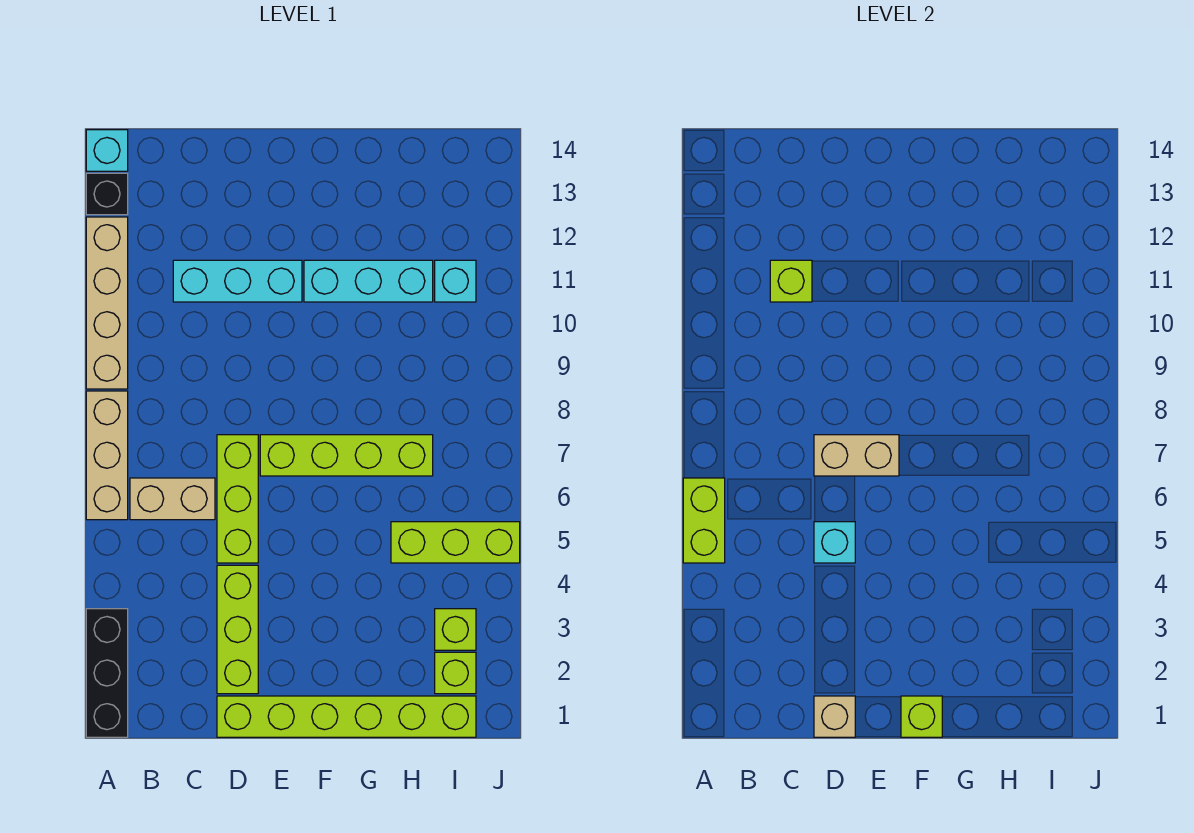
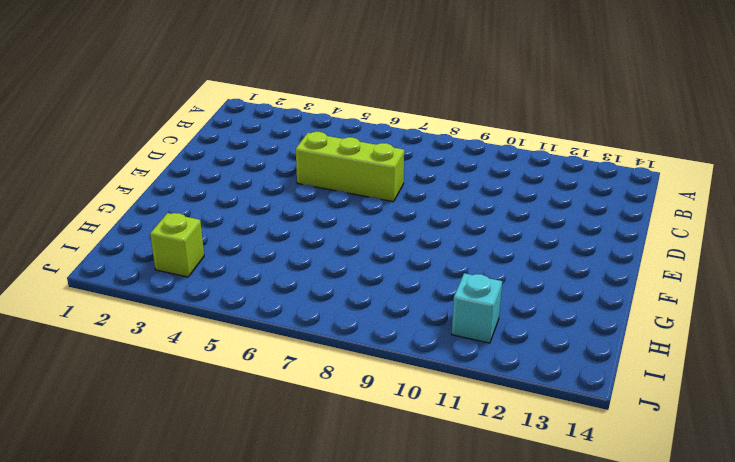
none -> black 1x3 brick [86,609,128,737]
none -> tan 1x3 brick [86,391,128,520]
none -> tan 1x4 brick [86,217,128,389]

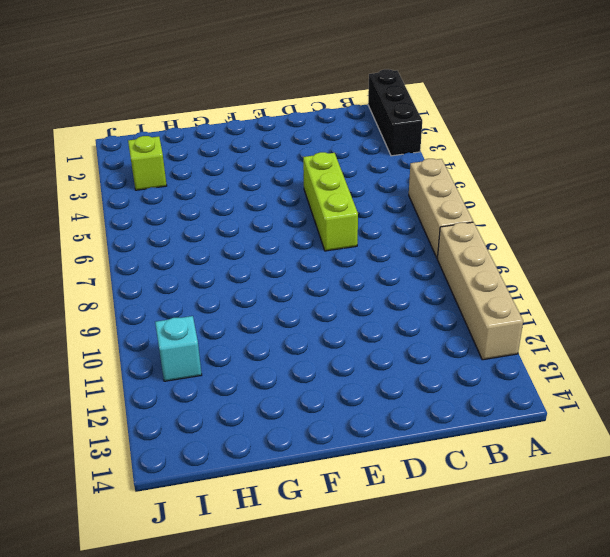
none -> black 1x1 brick [86,173,128,215]
none -> cyan 1x1 brick [86,130,128,171]
none -> tan 1x2 brick [130,478,215,520]

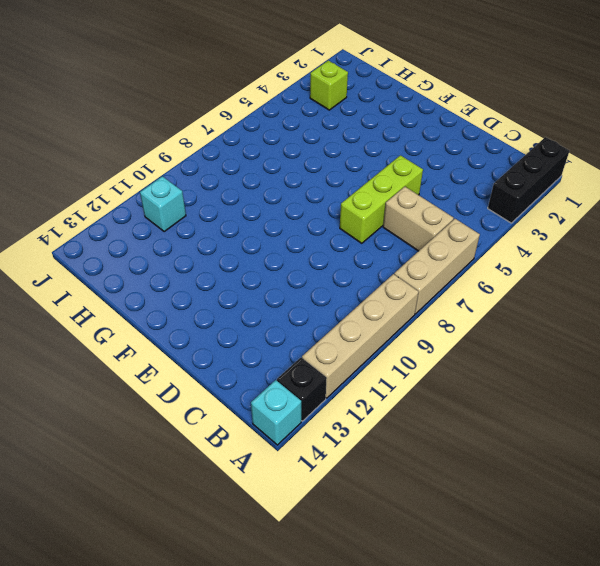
none -> cyan 1x3 brick [173,260,302,302]
none -> lime 1x6 brick [217,696,476,737]
none -> lime 1x3 brick [217,565,258,694]

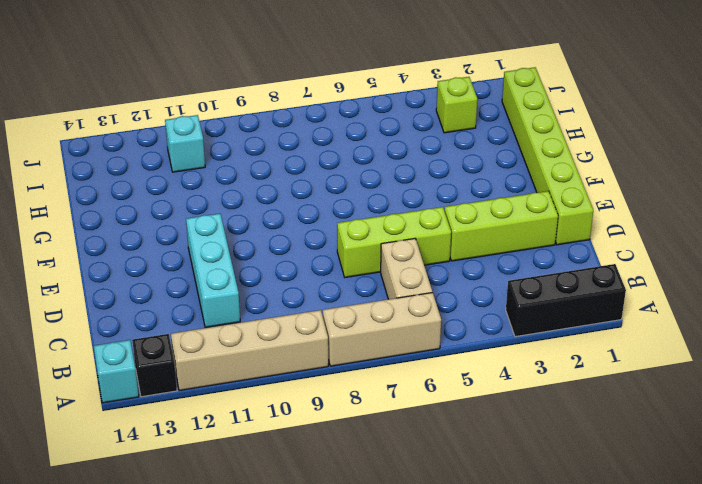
none -> lime 1x4 brick [260,435,433,476]
none -> cyan 1x3 brick [304,260,433,302]
none -> lime 1x3 brick [391,522,520,563]

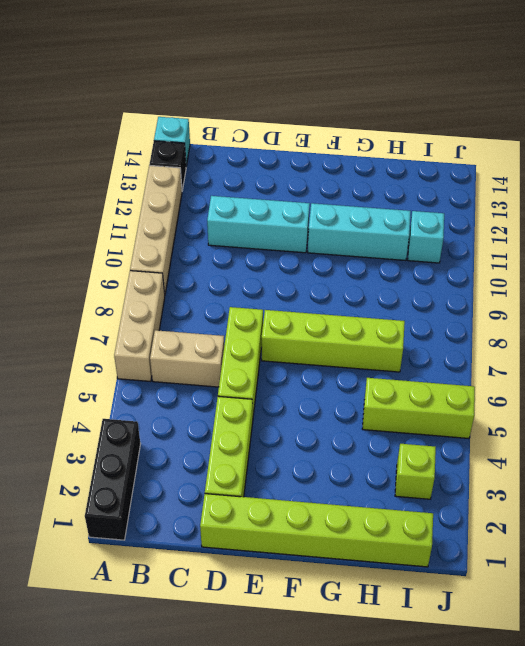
none -> lime 1x1 brick [435,652,476,694]
none -> lime 1x2 brick [683,478,725,563]
none -> lime 1x1 brick [770,260,812,302]

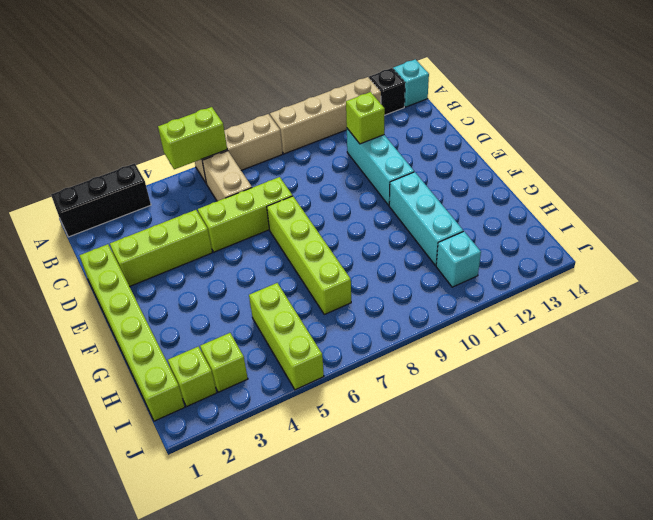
none -> tan 1x1 brick [814,696,855,737]
none -> cyan 1x1 brick [814,522,855,563]
none -> tan 1x2 brick [814,435,899,476]

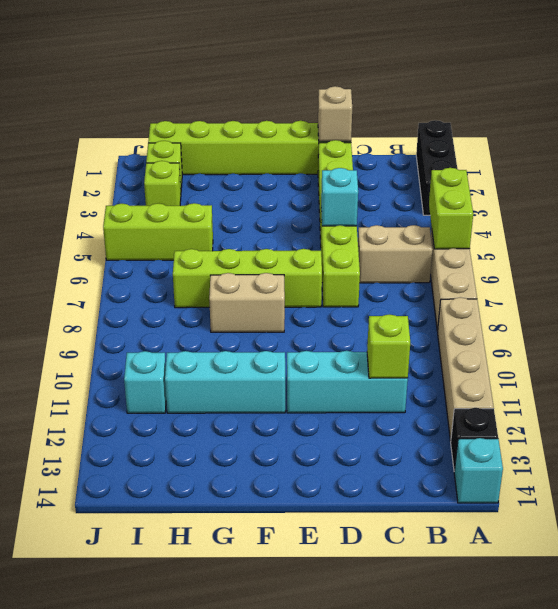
tan 1x2 brick [209,273,285,332] -> tan 1x2 brick moved to [814,435,899,476]
none -> lime 1x1 brick [901,696,942,737]

